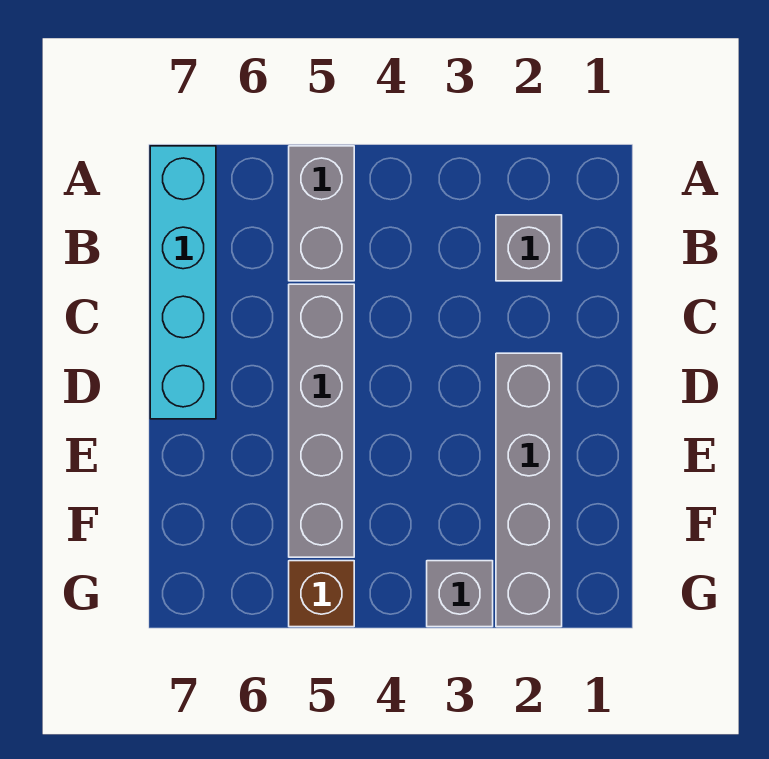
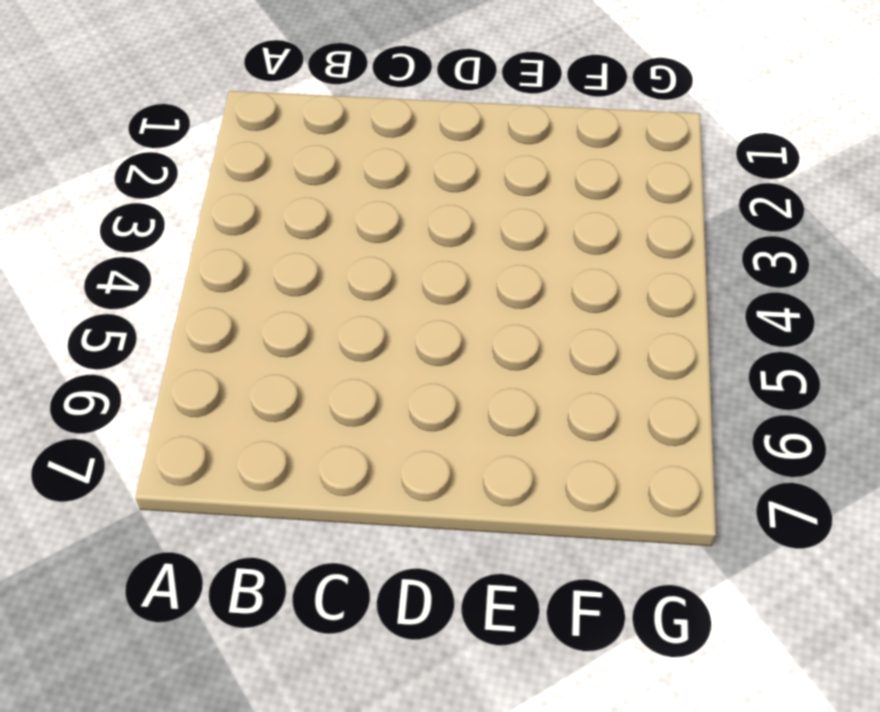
none -> grey 1x2 brick [289,146,354,281]
none -> cyan 1x4 brick [150,146,216,419]

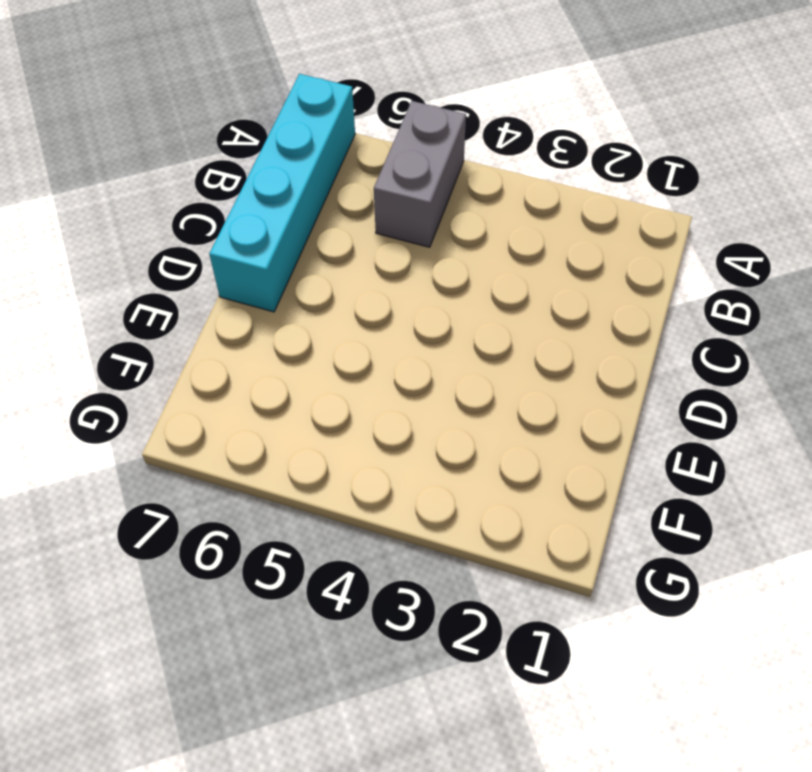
none -> grey 1x1 brick [496,215,562,281]
none -> grey 1x4 brick [289,284,354,557]

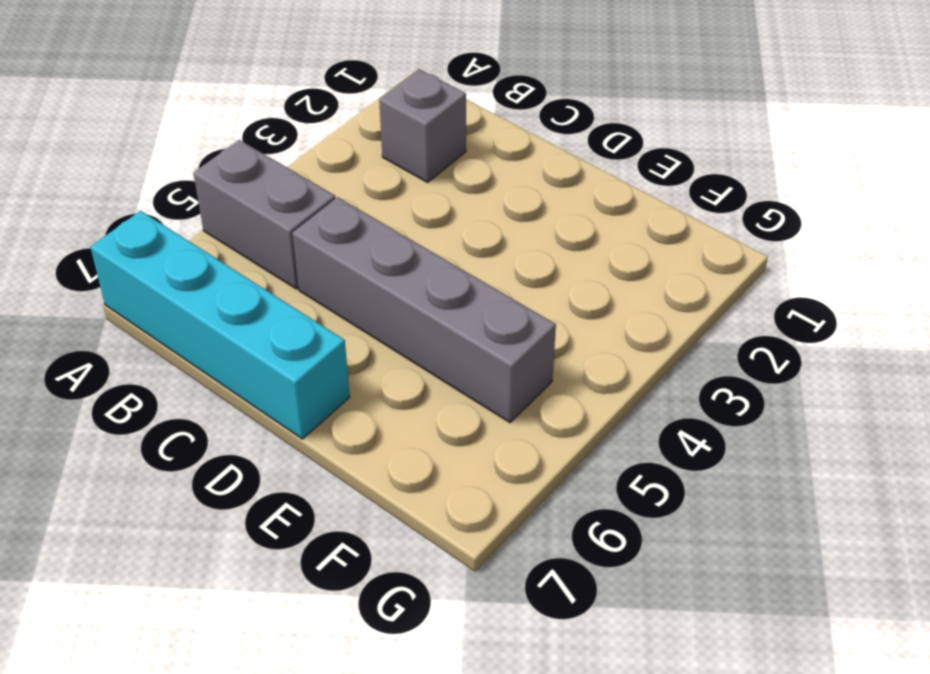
none -> grey 1x4 brick [496,353,562,627]
none -> grey 1x1 brick [427,561,493,627]

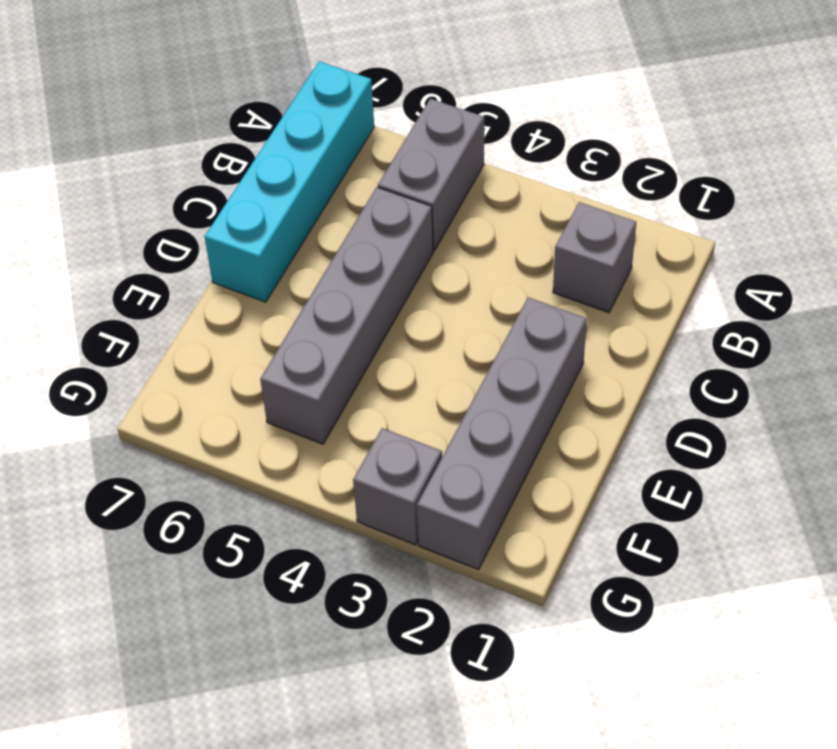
none -> brown 1x1 brick [289,561,354,627]

